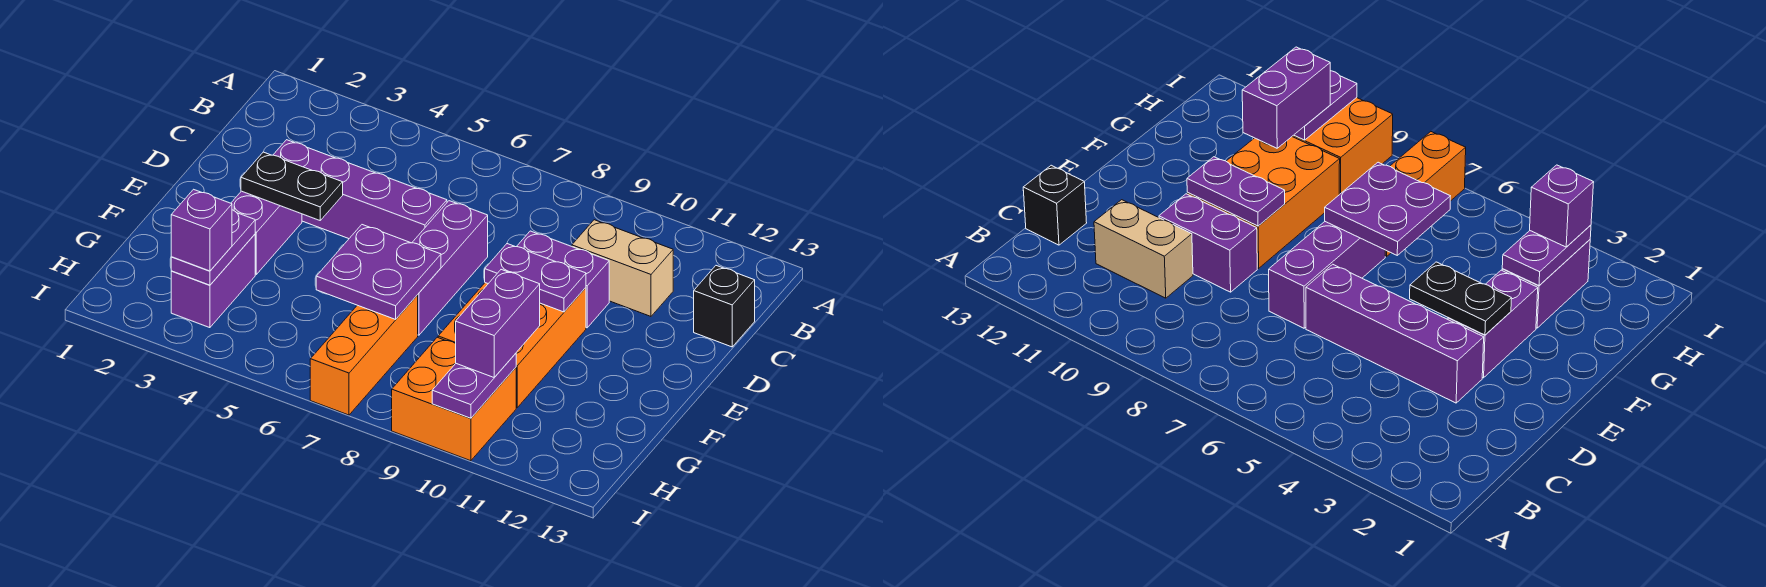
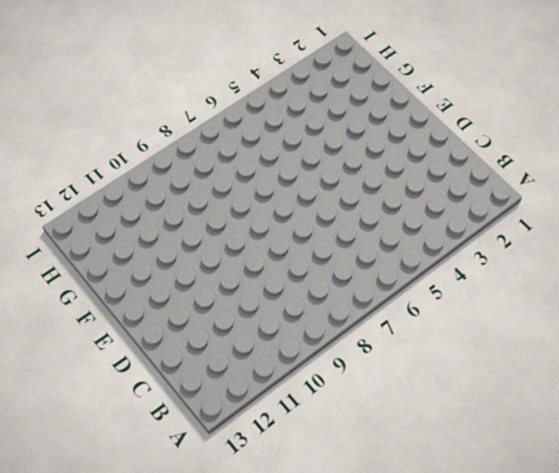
none -> tan 1x2 brick [572,220,673,316]
none -> black 1x1 brick [694,266,755,347]
none -> purple 1x4 brick [273,140,447,243]

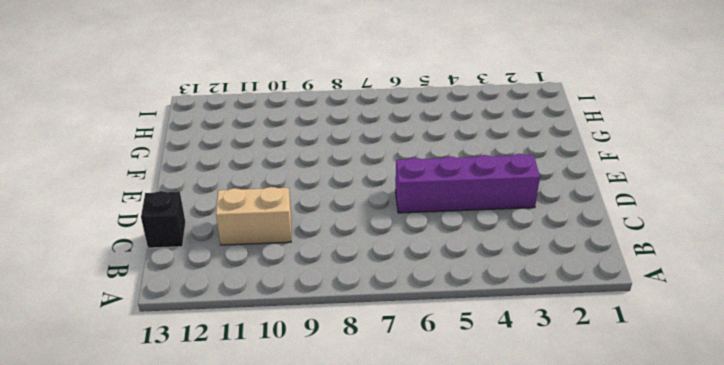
none -> purple 1x3 brick [412,201,488,335]
none -> purple 1x2 brick [517,231,609,328]
none -> purple 1x2 brick [231,191,302,274]

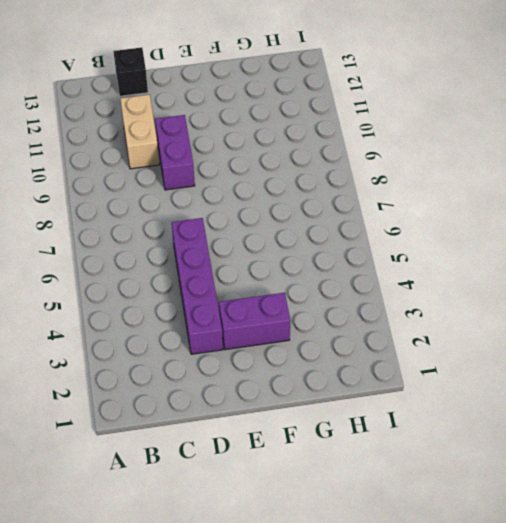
none -> purple 1x3 brick [412,201,488,335]
none -> orange 2x3 brick [438,283,586,407]
none -> purple 1x2 brick [171,234,255,328]

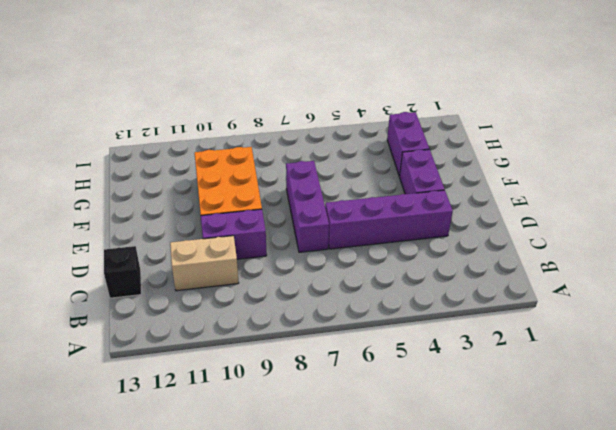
none -> orange 1x3 brick [310,295,418,415]
none -> orange 2x2 brick [392,337,516,461]
none -> black 1x2 plate [241,152,343,220]

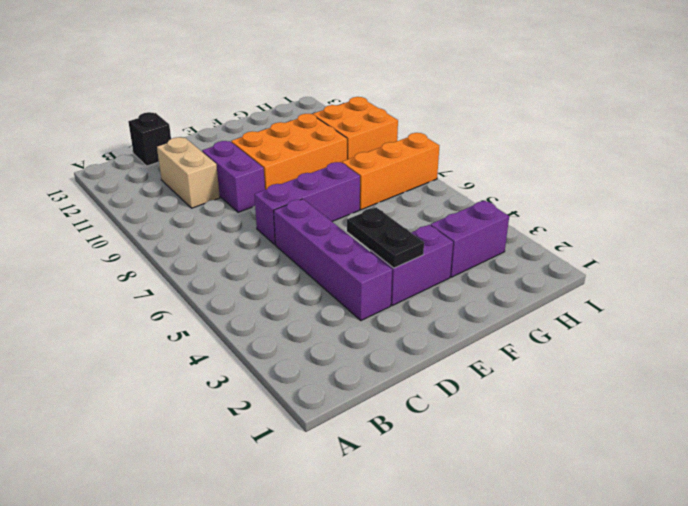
none -> purple 1x2 plate [485,244,586,312]
none -> purple 2x2 plate [316,225,441,319]
none -> purple 1x2 plate [171,210,255,285]

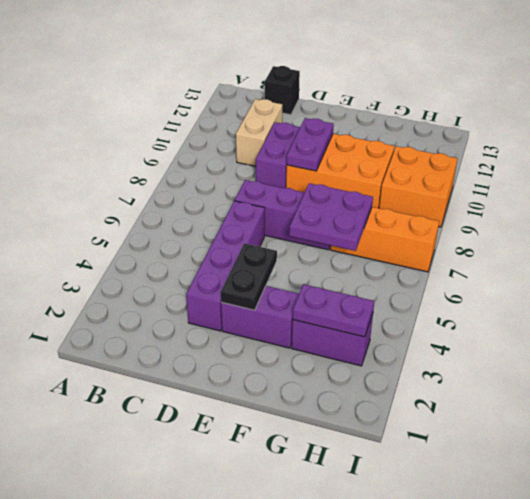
none -> purple 1x2 plate [432,353,516,418]
none -> purple 1x2 brick [456,270,540,377]
none -> purple 1x1 brick [171,189,232,271]

